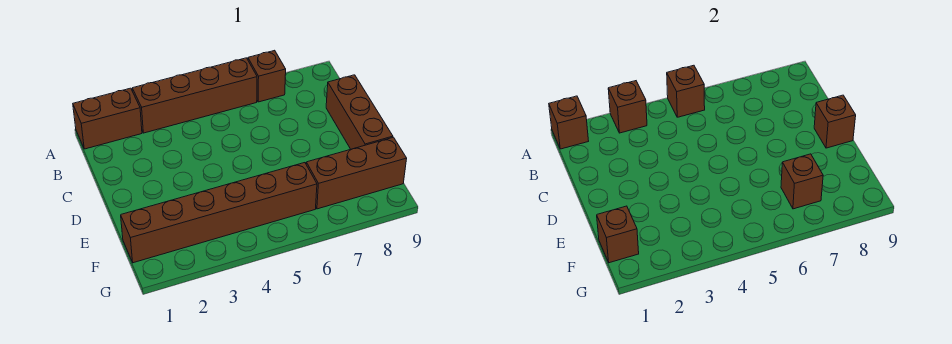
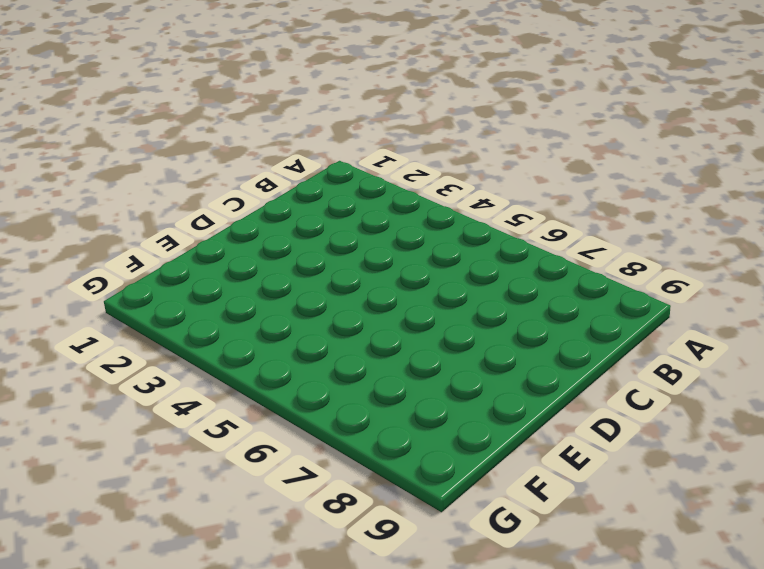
none -> brown 1x2 brick [73,88,142,149]
none -> brown 1x4 brick [132,58,257,133]
none -> brown 1x1 brick [248,50,286,102]

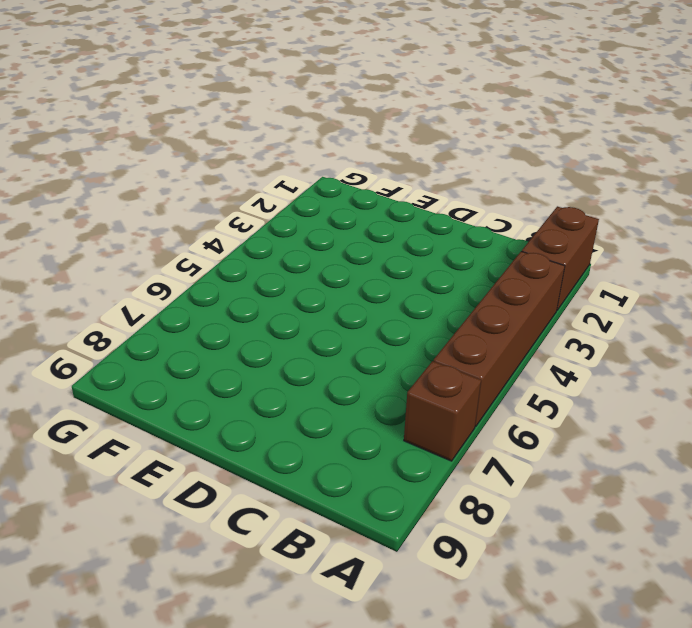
none -> brown 1x3 brick [326,75,393,149]
none -> brown 1x6 brick [121,163,317,263]
none -> brown 1x3 brick [306,137,407,209]

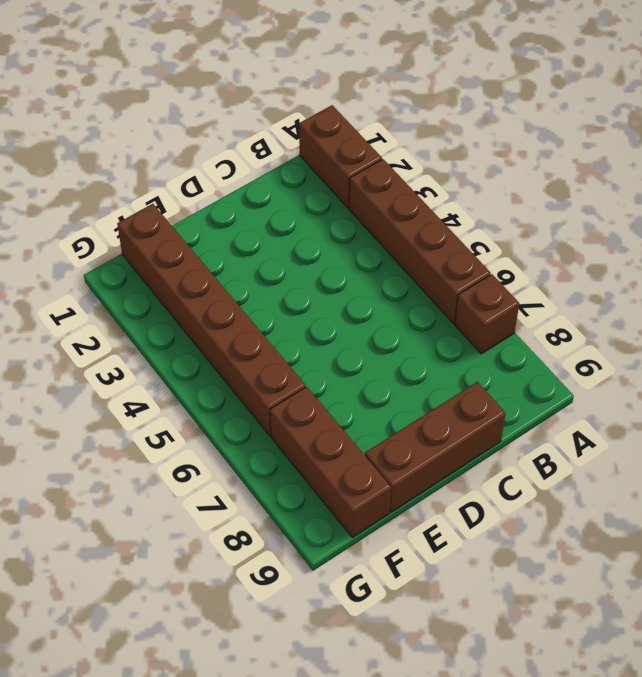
none -> brown 1x1 brick [549,96,588,149]
none -> brown 1x1 brick [608,81,647,133]
none -> brown 1x1 brick [667,65,705,117]

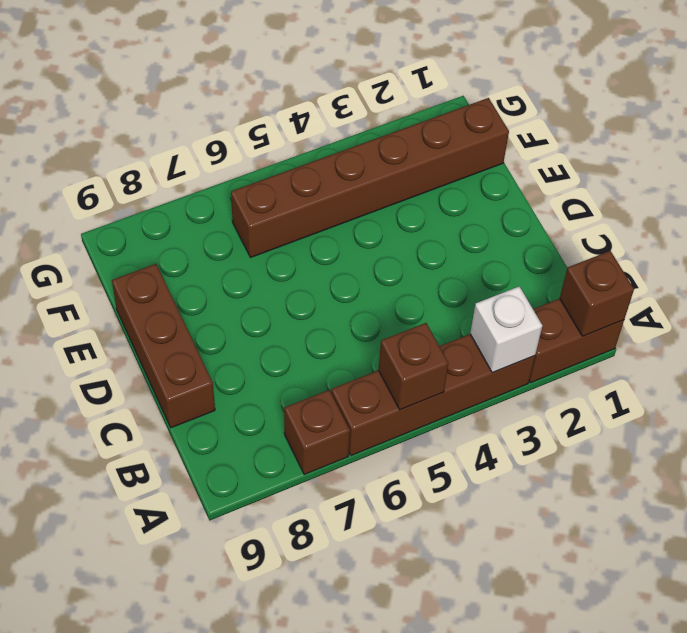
white 1x1 brick [470,286,542,373] -> brown 1x1 brick [608,81,647,133]
none -> brown 1x3 brick [306,137,407,209]
none -> brown 1x1 brick [814,95,856,148]
none -> brown 1x1 brick [597,206,639,263]

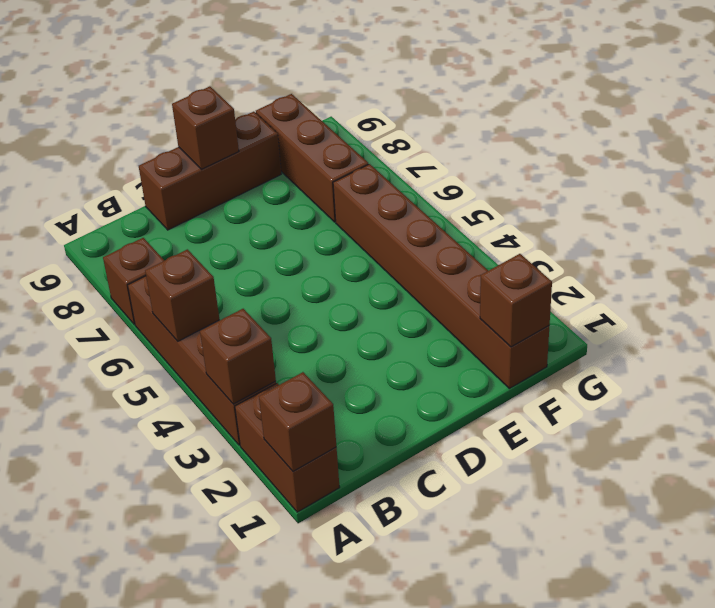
none -> brown 1x1 brick [781,154,823,209]

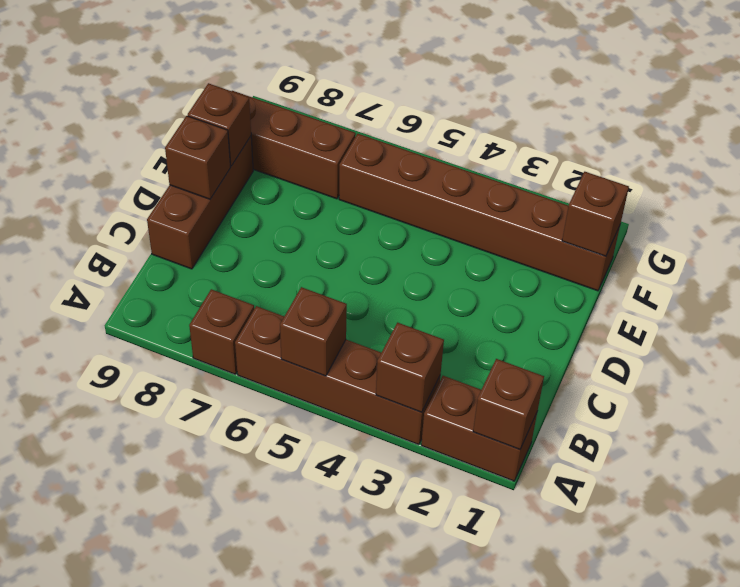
brown 1x1 brick [188,83,251,166] -> brown 1x1 brick moved to [781,154,823,209]

